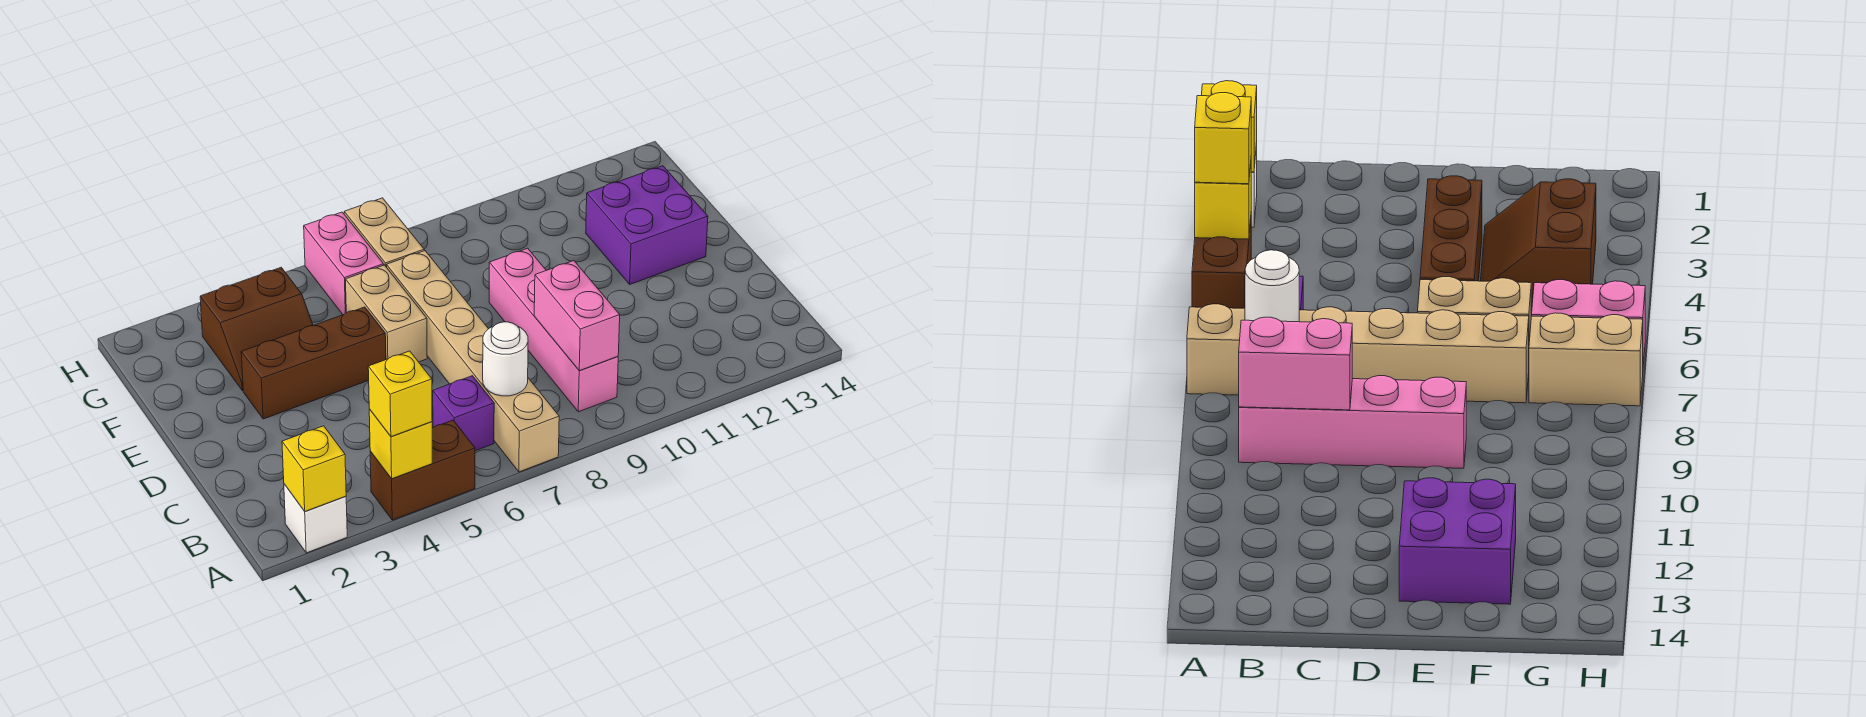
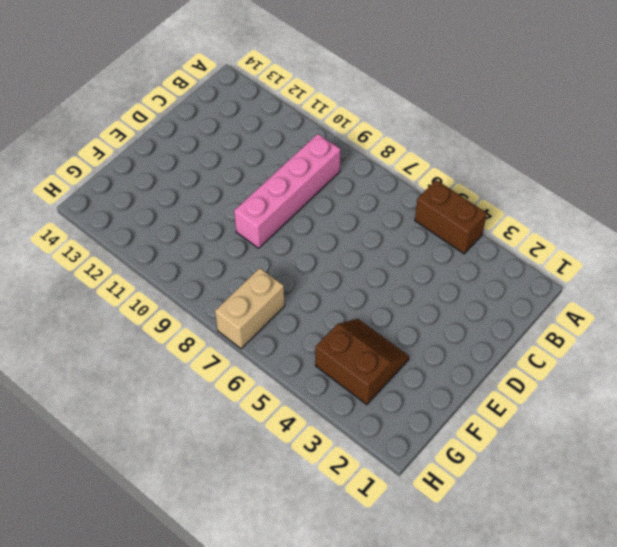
none -> white 1x1 brick [284,484,347,553]
none -> tan 1x6 brick [386,251,559,472]
none -> purple 1x1 brick [433,376,494,451]

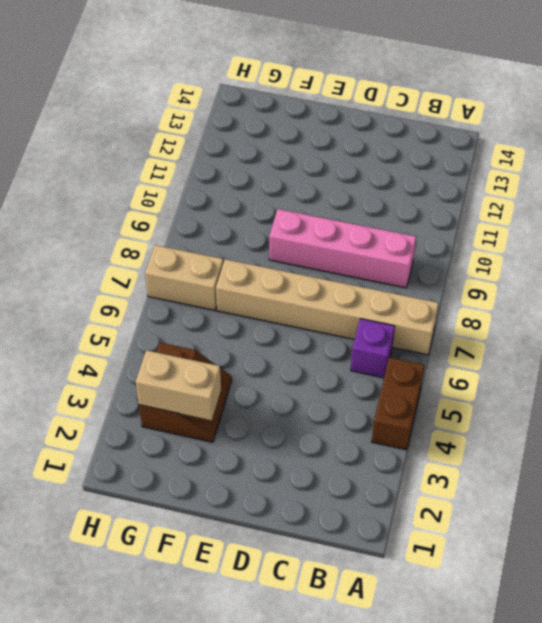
tan 1x2 brick [136,350,221,420] -> tan 1x2 brick moved to [346,265,427,362]
none -> white 1x1 brick [284,484,347,553]
none -> brown 1x3 brick [241,307,386,419]
none -> purple 2x2 brick [586,166,708,284]

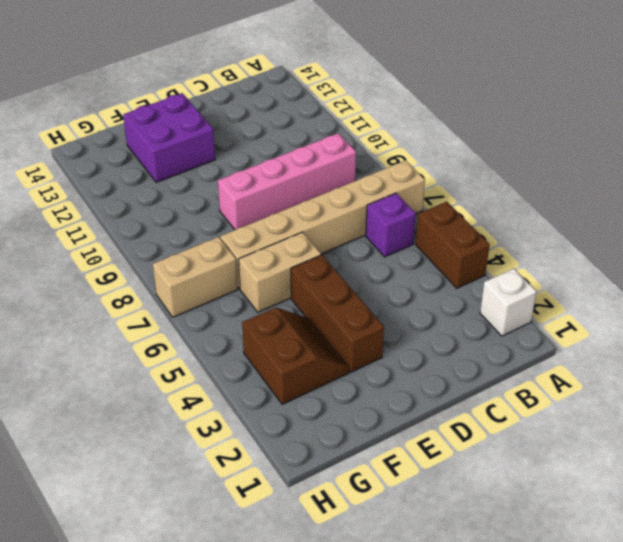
none -> pink 1x2 brick [304,212,384,315]
none -> yellow 1x1 brick [282,426,346,512]
none -> yellow 1x1 brick [369,409,432,479]

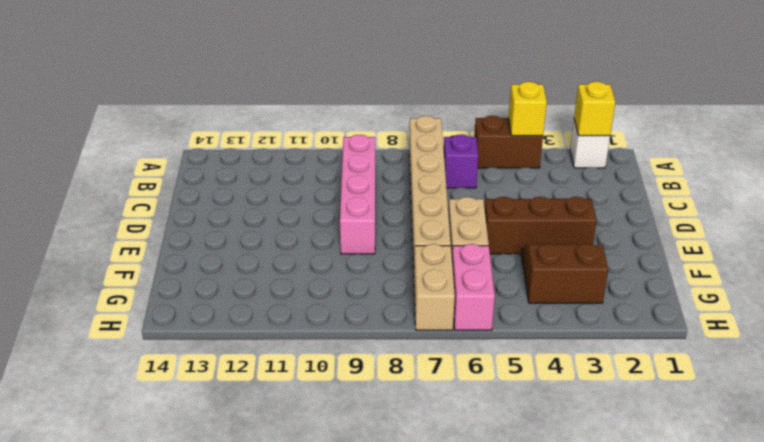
none -> purple 2x2 brick [586,166,708,284]
none -> white 1x1 round brick [483,322,528,396]
none -> pink 1x2 brick [534,261,620,371]

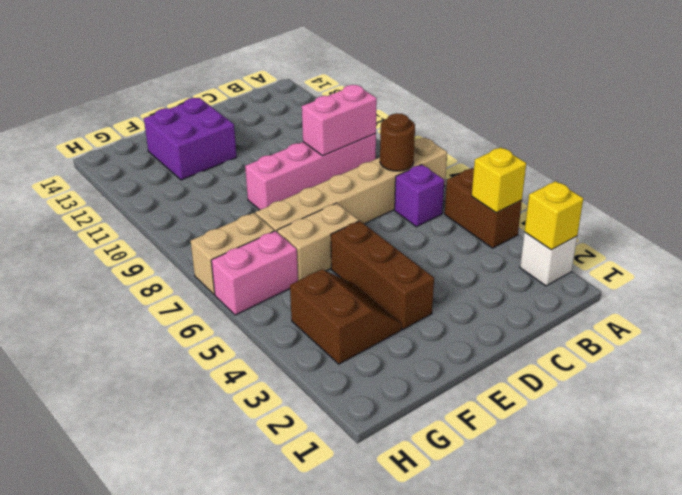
brown 1x1 round brick [380,113,415,171] -> white 1x1 round brick [483,322,528,396]
none -> yellow 1x1 brick [368,351,432,437]

